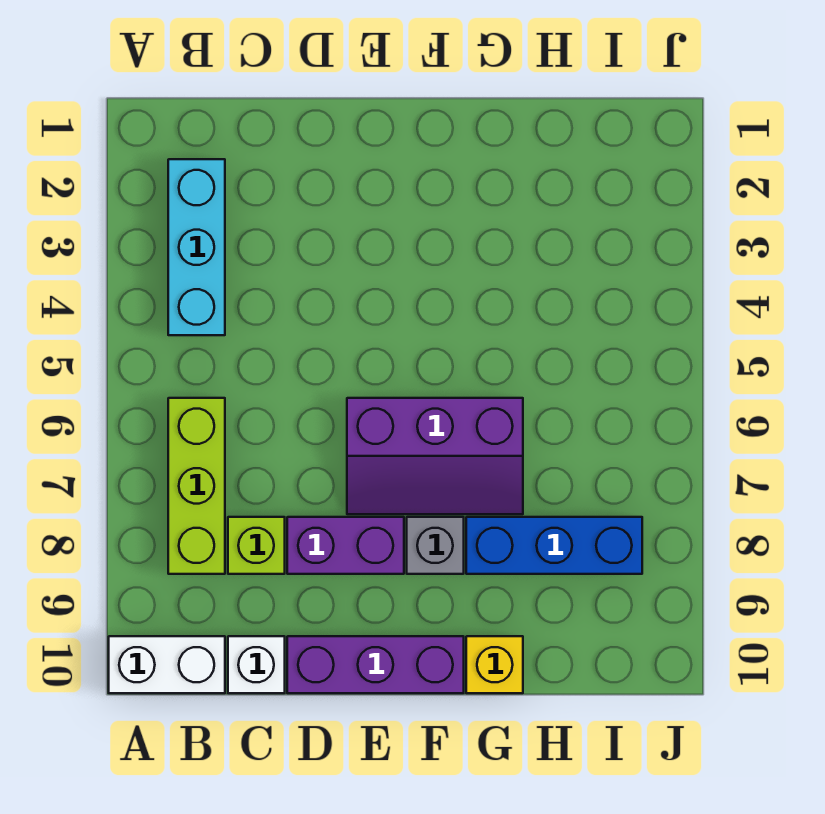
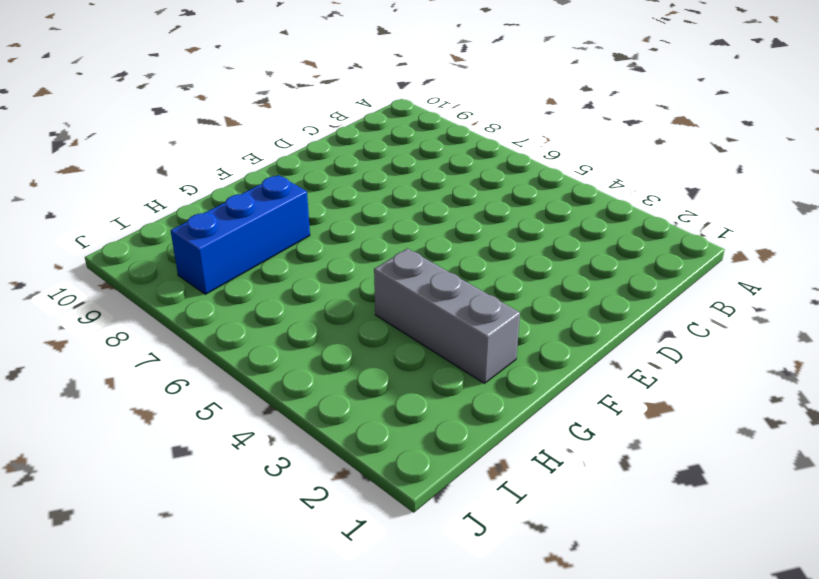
grey 1x3 brick [374,249,520,383] -> none
none -> white 1x2 brick [109,636,225,693]
none -> cyan 1x3 brick [168,159,225,335]

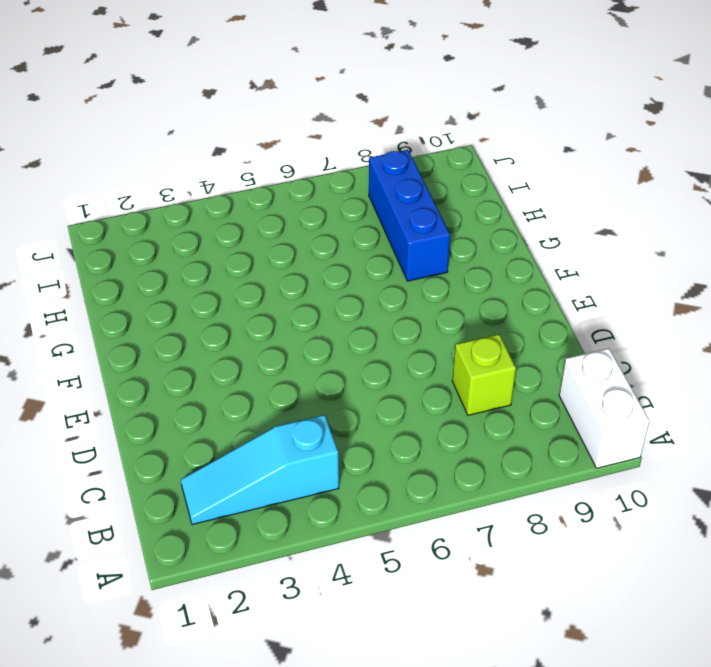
cyan 1x3 slope [181,415,339,525] -> cyan 1x3 brick [168,159,225,335]
none -> lime 1x3 brick [168,398,225,574]
none -> white 1x1 brick [228,636,285,693]

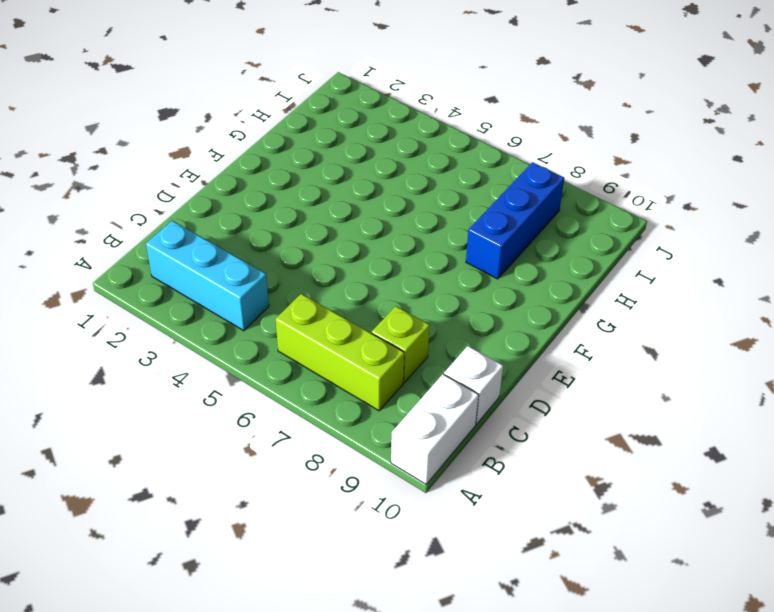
none -> purple 1x2 brick [287,517,404,574]
none -> purple 1x3 brick [287,636,464,693]

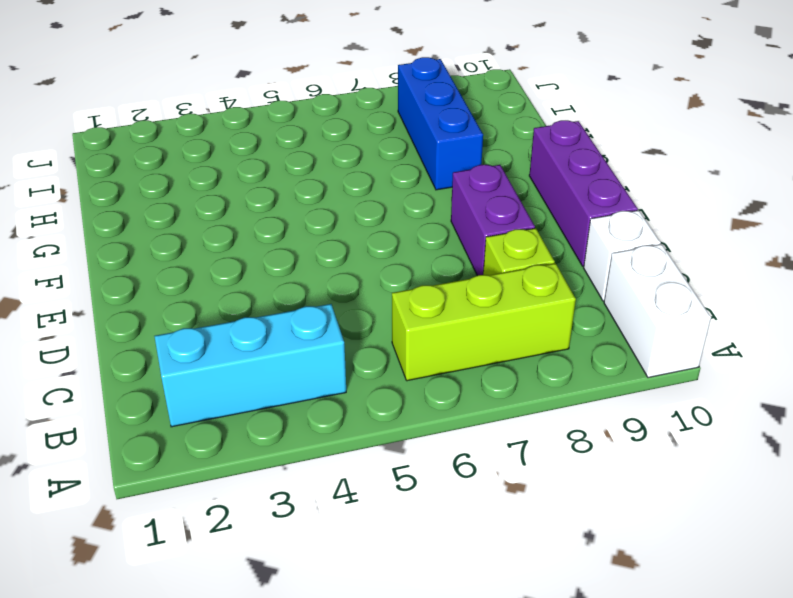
none -> purple 2x3 slope [347,398,523,514]
none -> grey 1x1 brick [407,517,464,574]

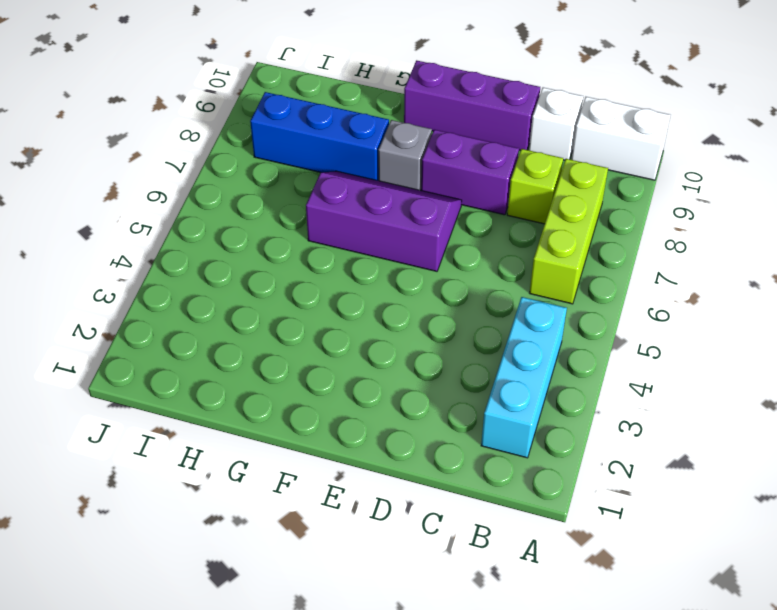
none -> yellow 1x1 brick [466,636,523,693]

